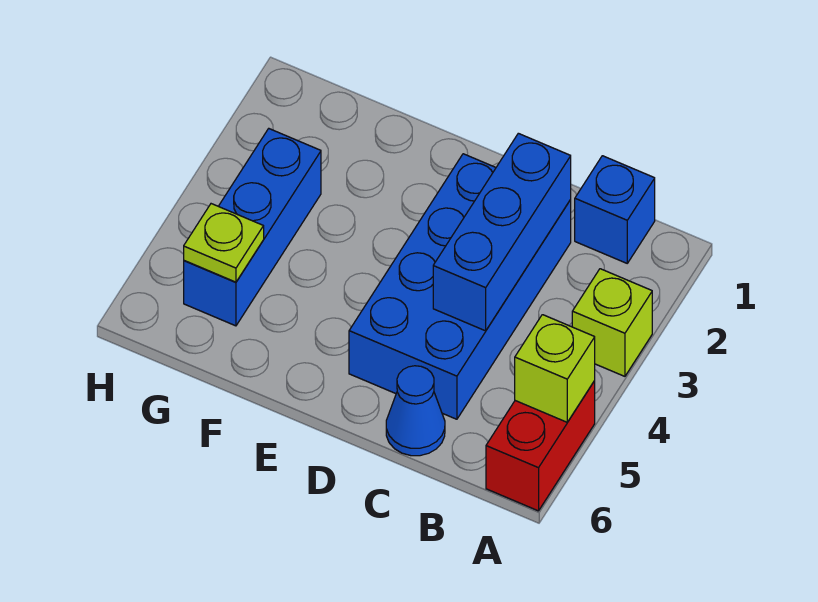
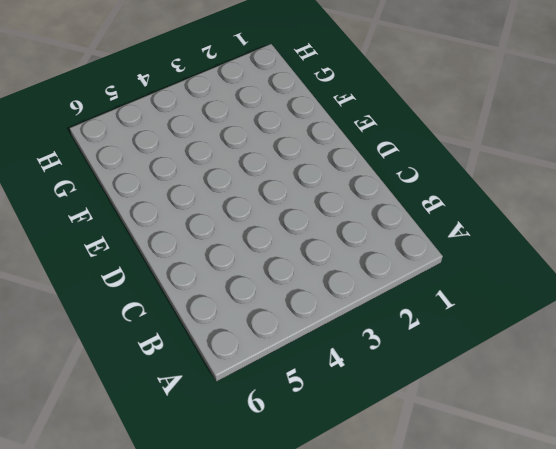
none -> lime 1x1 brick [572,269,652,376]
none -> red 1x2 brick [486,381,595,511]

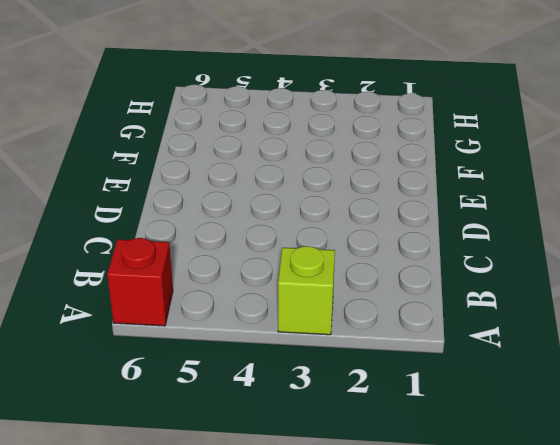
red 1x1 brick [107,238,173,326] -> red 1x2 brick [486,381,595,511]
none -> blue 1x1 brick [575,156,655,263]
none -> blue 2x4 brick [349,154,571,419]

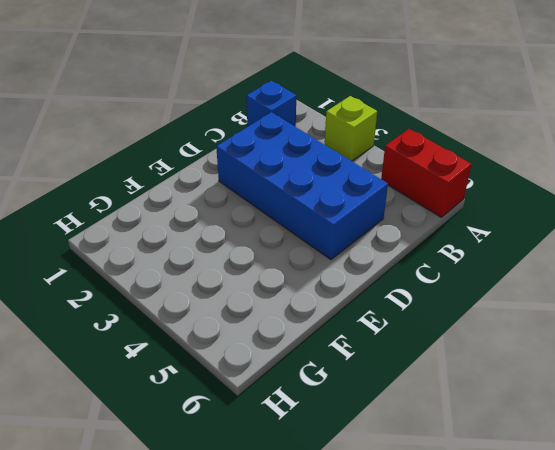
none -> blue 1x1 cone [386,366,445,456]
none -> blue 1x3 brick [184,129,321,326]

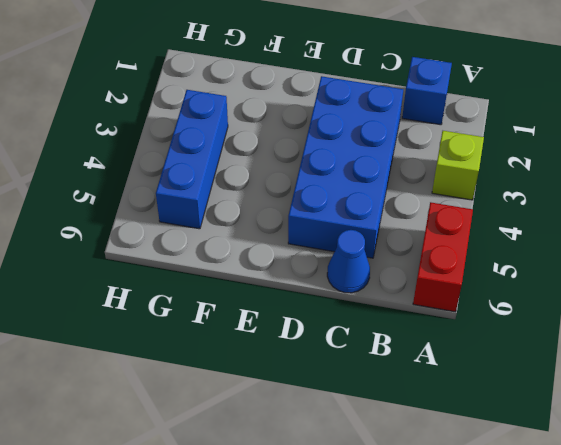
none -> lime 1x1 brick [515,315,595,422]
none -> blue 1x3 brick [433,133,571,331]

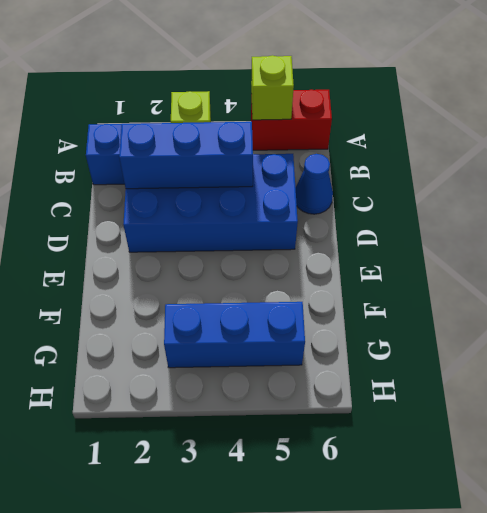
none -> lime 1x1 plate [184,204,264,282]

